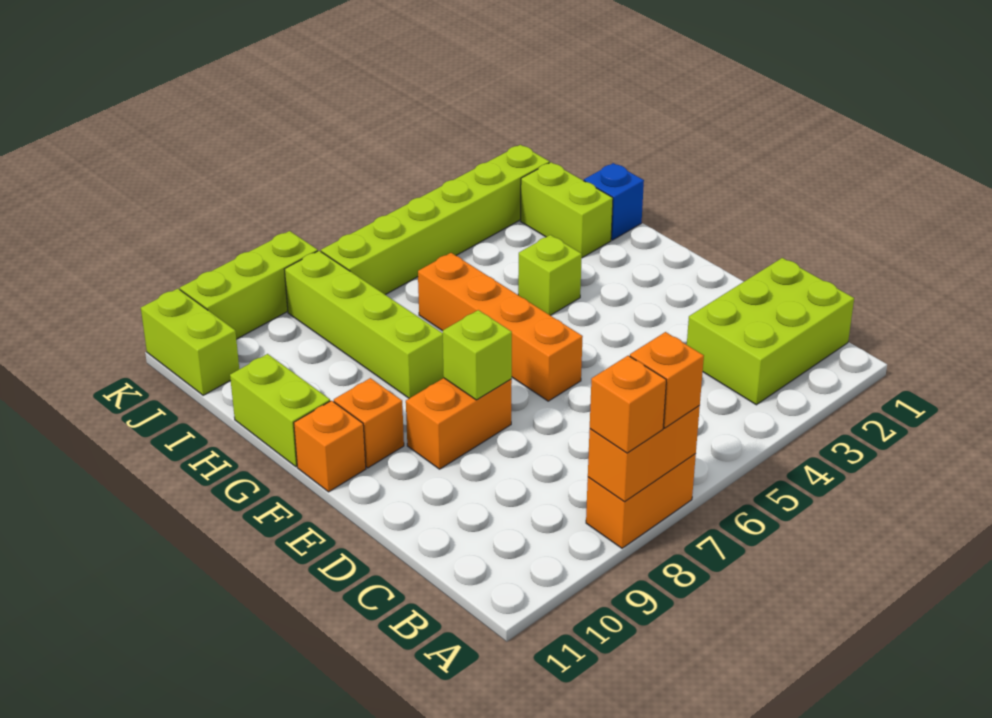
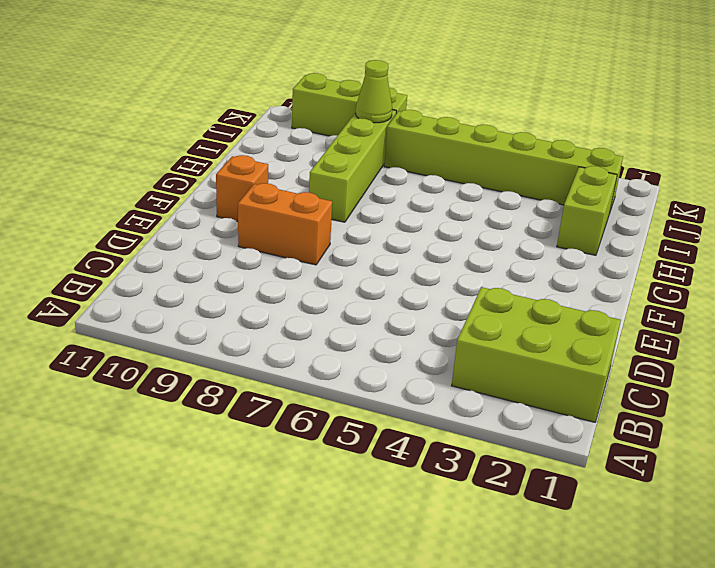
lime 1x1 cone [356,60,392,123] -> none
none -> orange 1x2 brick [586,454,696,548]
none -> orange 1x4 brick [418,253,583,401]
none -> orange 1x1 brick [294,401,366,492]

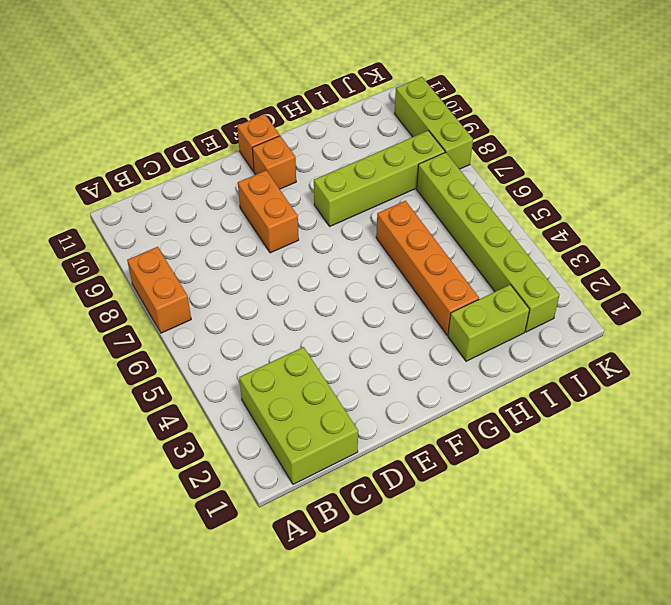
orange 1x4 brick [376,201,479,335] -> orange 1x4 brick turned to [418,253,583,401]
none -> lime 1x1 brick [518,235,582,315]
none -> lime 1x2 brick [230,354,330,467]
none -> blue 1x1 brick [584,163,644,240]

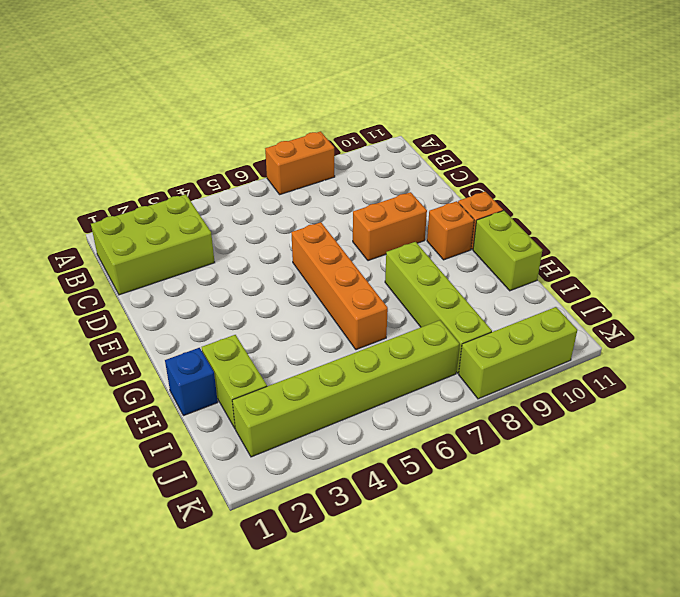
none -> lime 1x1 brick [518,235,582,315]
none -> lime 1x2 brick [141,289,239,395]
none -> orange 1x2 brick [588,406,700,502]

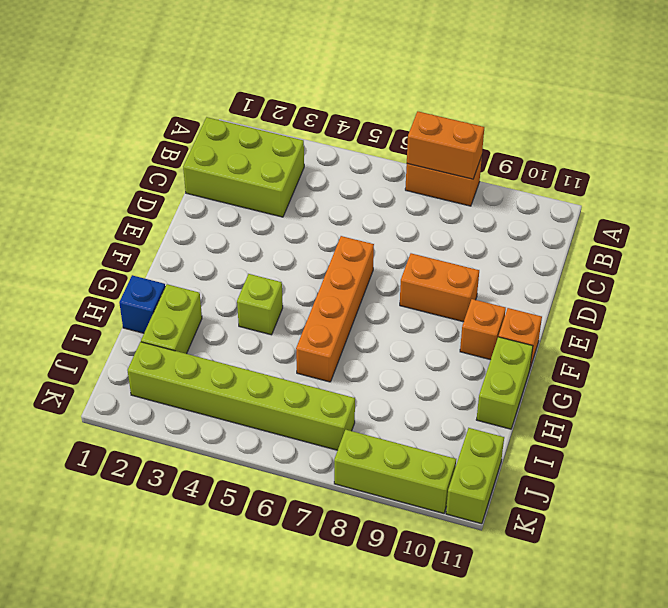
none -> lime 1x4 brick [284,251,444,398]
none -> lime 1x1 brick [443,310,512,400]
none -> orange 1x1 brick [630,332,704,428]

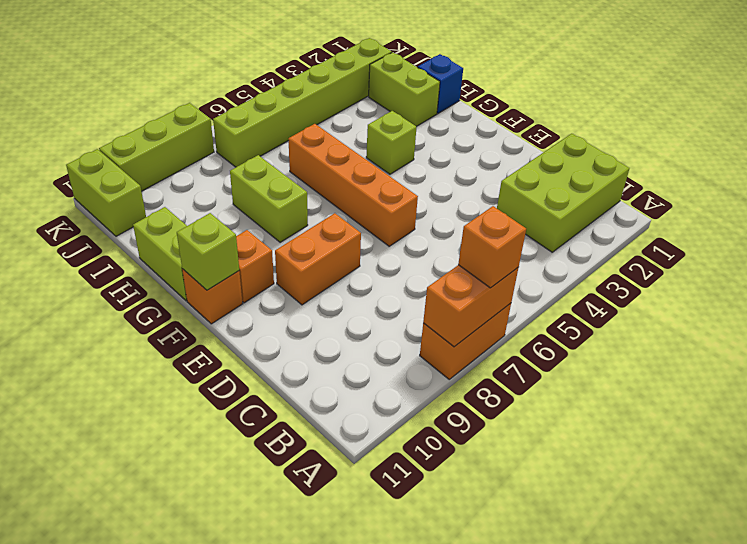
lime 1x1 brick [177,213,239,290] -> lime 1x1 brick moved to [443,310,512,400]
lime 1x2 brick [230,155,308,242] -> lime 1x4 brick [284,251,444,398]
none -> orange 1x1 brick [590,356,666,453]

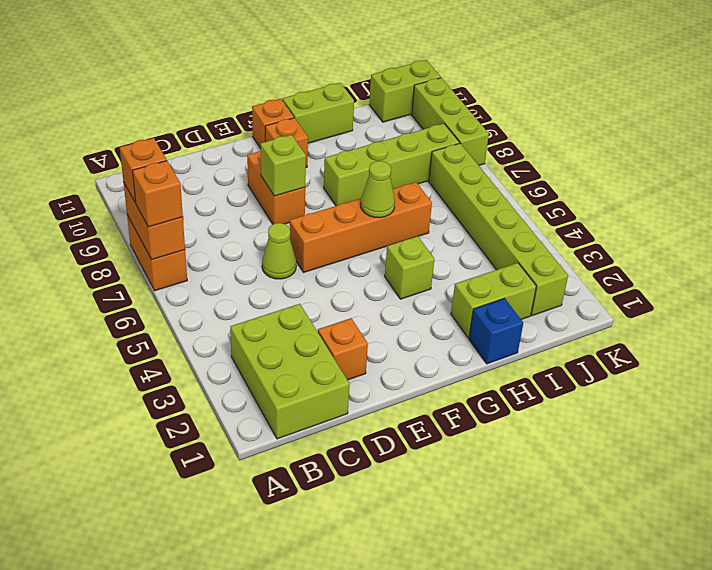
orange 1x1 brick [318,318,368,380] -> none
lime 1x1 cone [262,223,296,279] -> none
lime 1x1 cone [361,161,395,218] -> none

